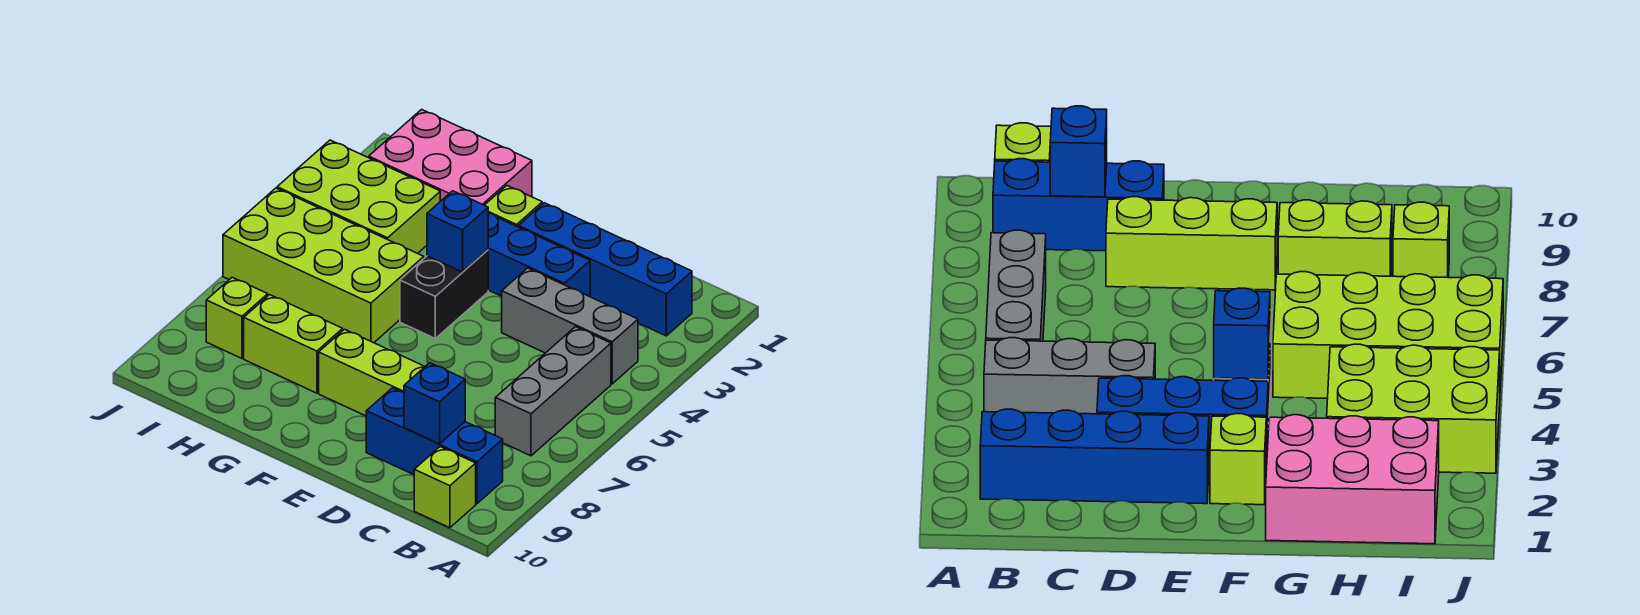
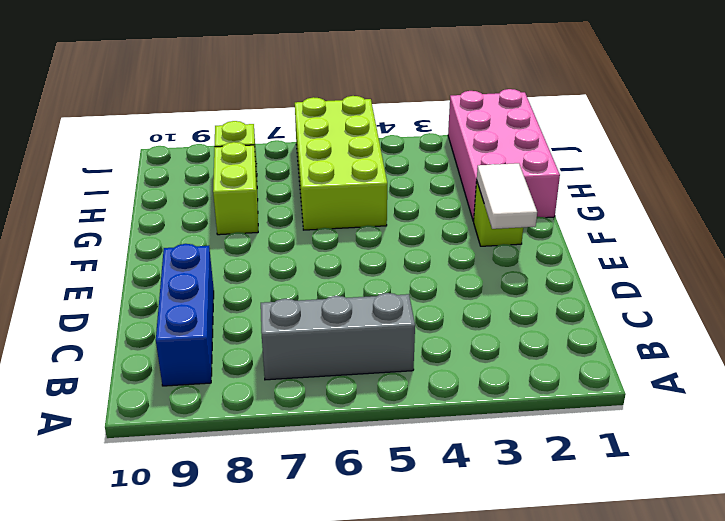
white 1x2 tile [477,163,537,229] -> none
pink 2x4 brick [448,89,560,221] -> pink 2x3 brick [369,109,532,205]
none -> blue 1x4 brick [518,203,692,336]
none -> grey 1x3 brick [502,268,638,384]
none -> lime 1x1 brick [414,447,476,528]

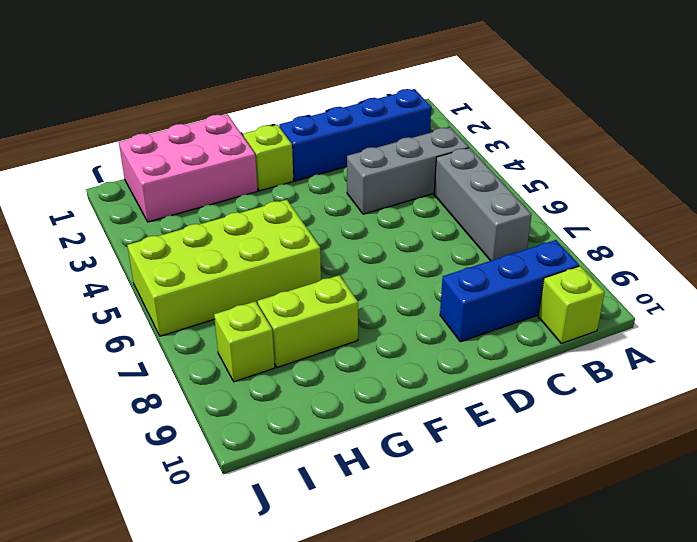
none -> blue 1x3 brick [488,213,590,297]
none -> lime 1x3 brick [319,329,425,416]
none -> black 1x2 brick [400,250,488,338]

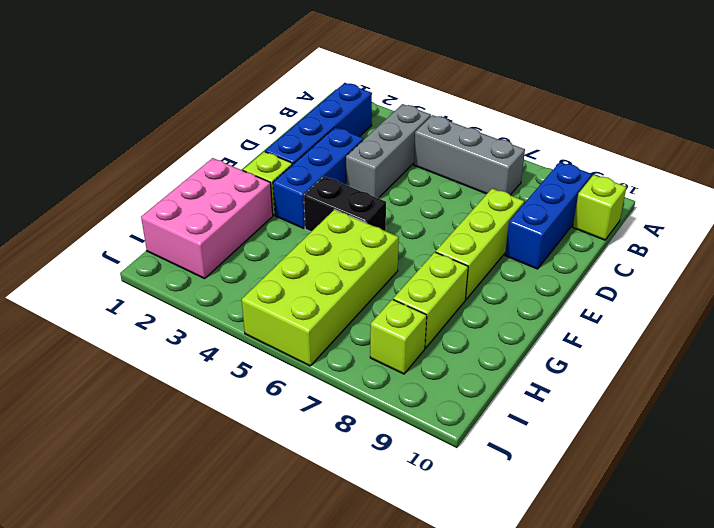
none -> lime 2x3 brick [277,140,440,254]
none -> blue 1x1 brick [404,363,465,444]
none -> blue 1x1 brick [427,191,488,272]

